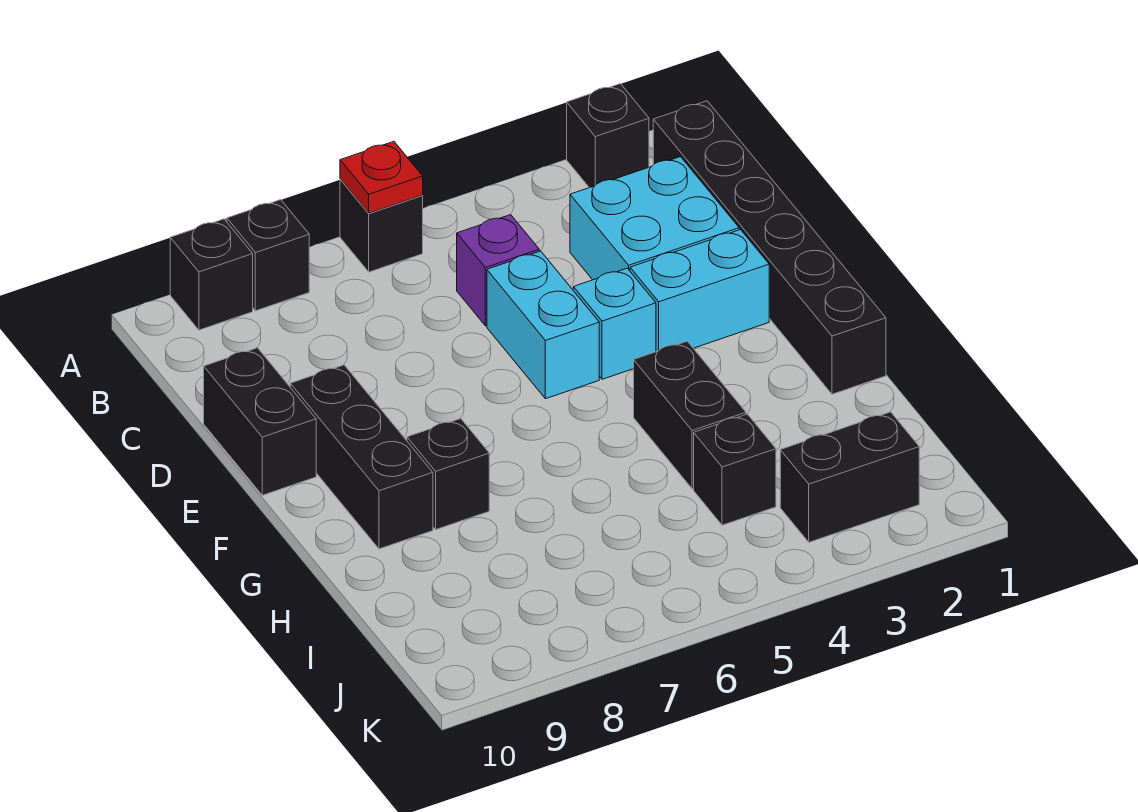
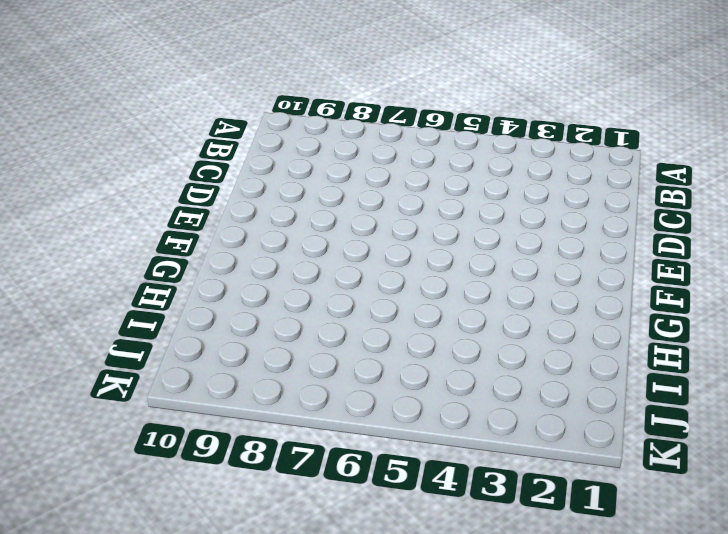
none -> black 1x1 brick [567,84,649,188]
none -> black 1x1 brick [340,179,423,272]
none -> black 1x1 brick [227,200,309,311]

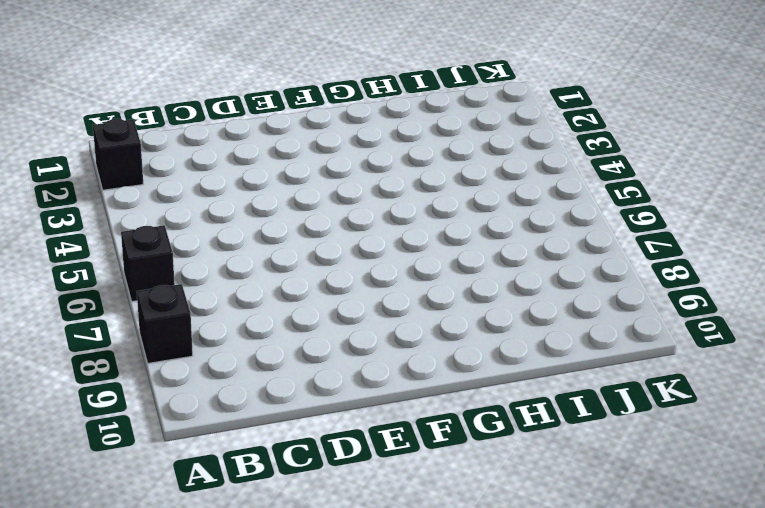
none -> black 1x1 brick [170,219,253,330]
none -> black 1x6 brick [653,101,886,394]
none -> cyan 2x2 brick [570,157,739,280]

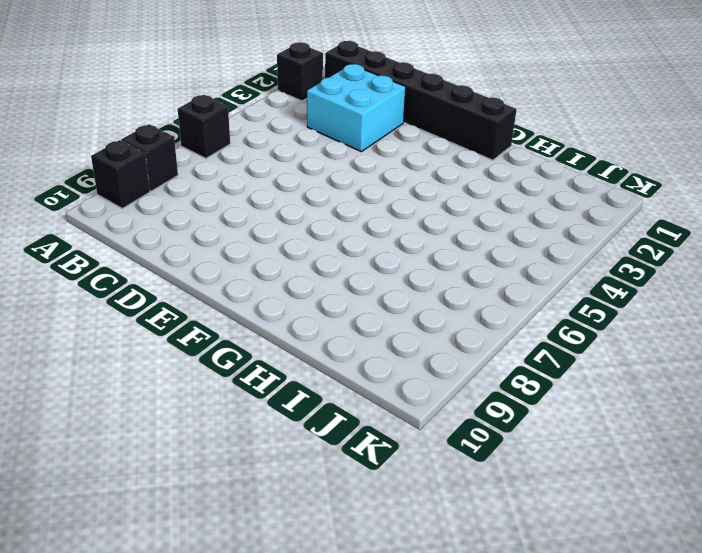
none -> purple 1x1 brick [457,215,539,326]
none -> cyan 1x2 brick [487,251,599,399]
none -> black 1x2 brick [204,348,316,495]

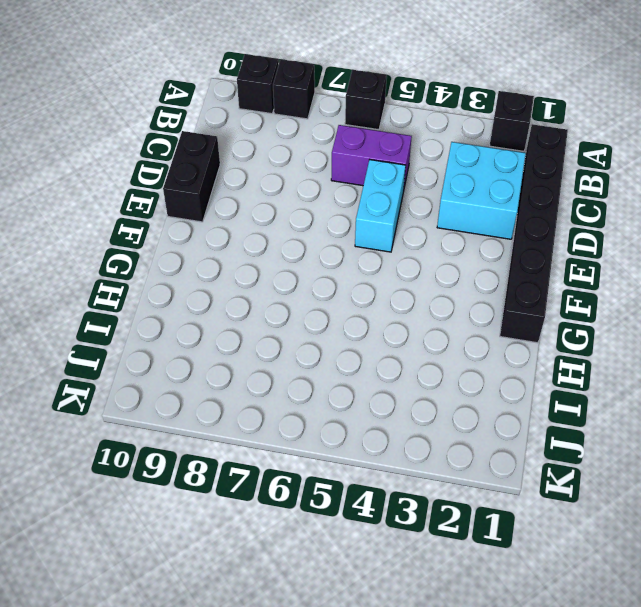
purple 1x2 brick [331,125,412,192] -> purple 1x1 brick [457,215,539,326]
none -> cyan 1x2 brick [630,230,769,352]
none -> cyan 1x1 brick [573,268,656,379]
none -> black 1x3 brick [290,365,433,549]

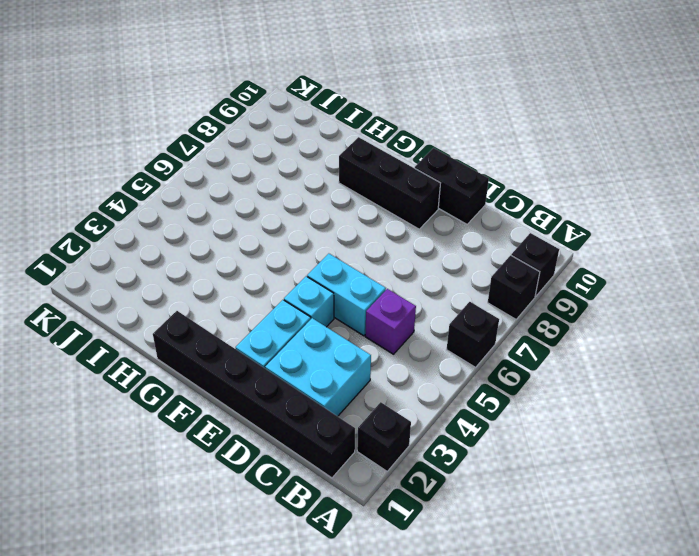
none -> black 1x2 brick [634,341,746,489]
none -> black 1x1 brick [407,419,489,529]
none -> black 1x1 brick [694,414,776,525]

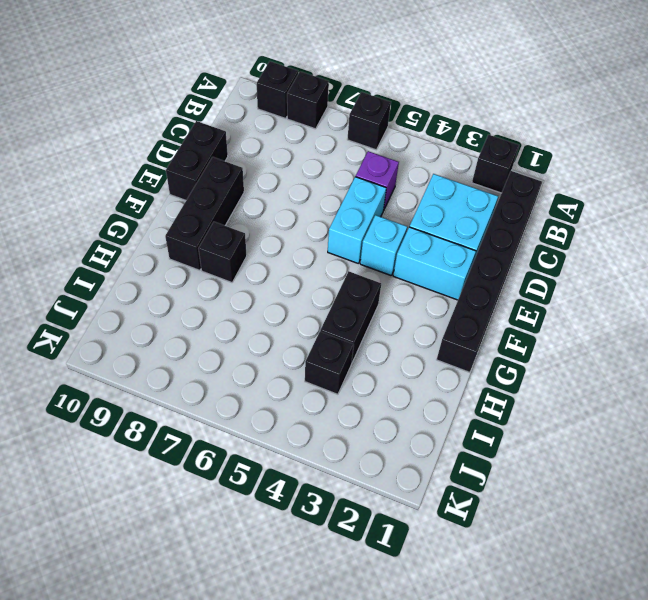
none -> black 1x2 brick [780,412,919,542]
none -> red 1x1 plate [340,141,423,213]

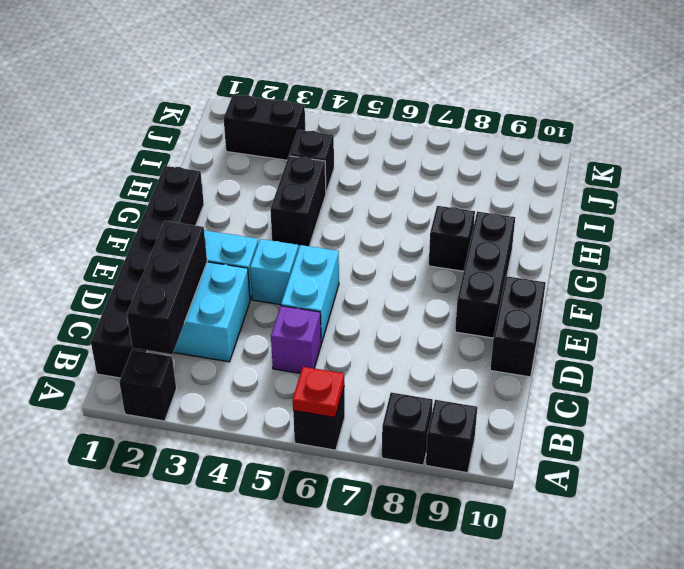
black 1x3 brick [127,221,207,354] -> none

